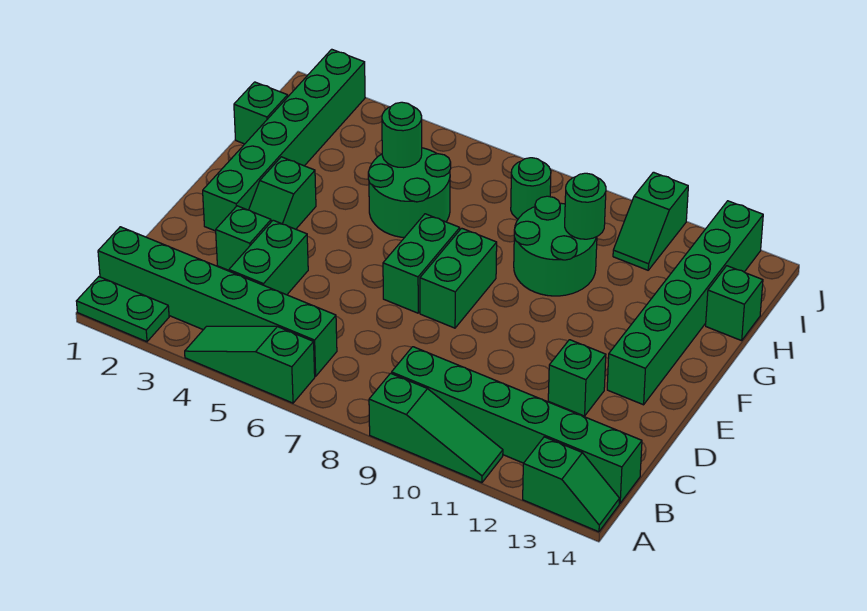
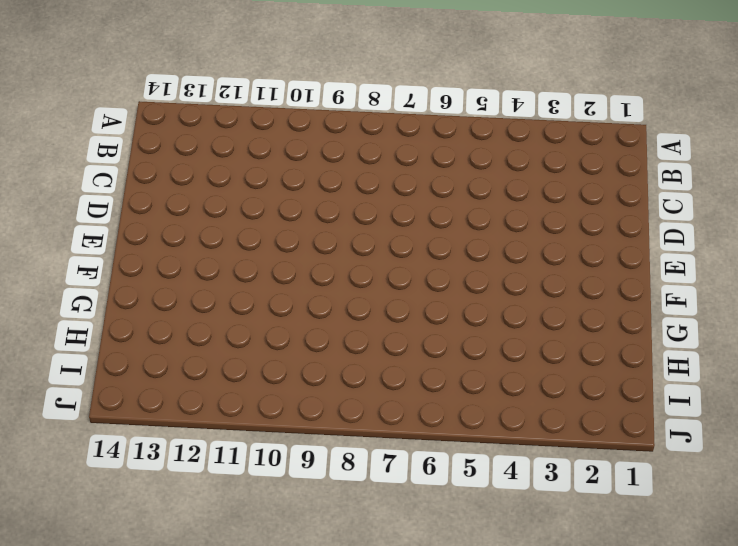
none -> green 1x2 plate [76,277,169,342]
none -> green 1x3 slope [185,326,315,403]
none -> green 1x3 slope [369,373,503,483]

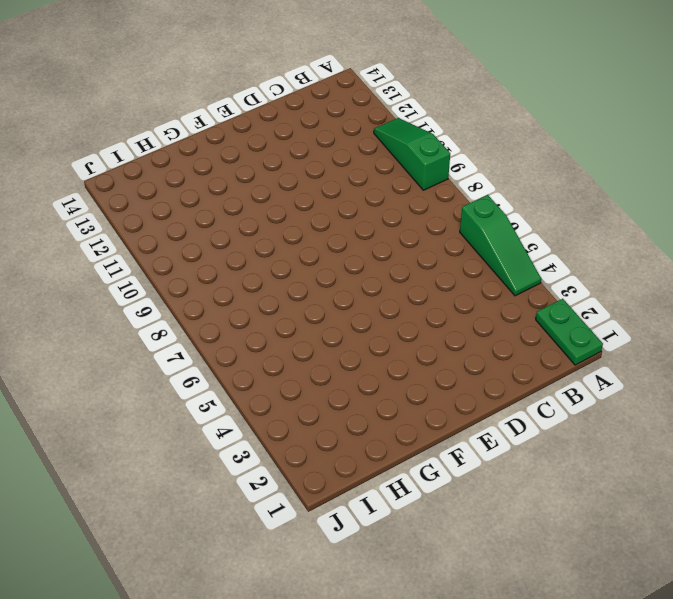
none -> green 1x2 slope [523,437,619,532]
none -> green 1x6 brick [98,227,337,376]
none -> green 1x6 brick [392,347,642,503]

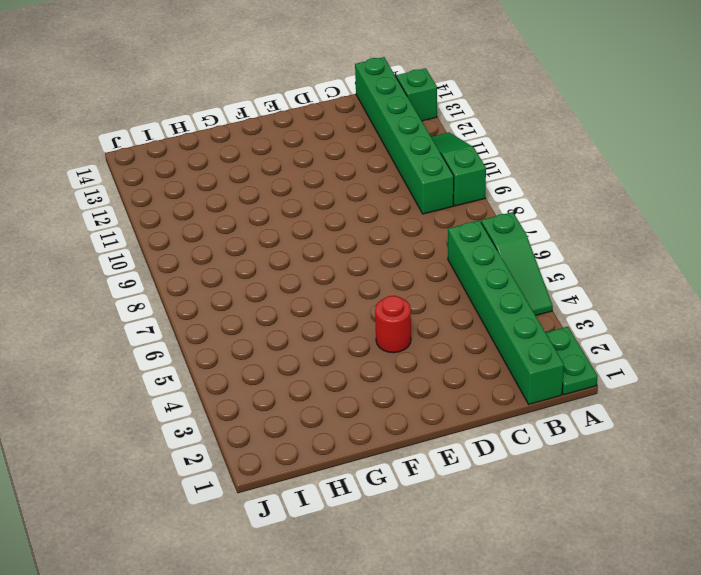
red 1x1 round brick [375,296,411,353] -> none
none -> green 1x2 brick [229,220,308,295]
none -> green 1x1 brick [216,206,271,270]
none -> green 1x1 brick [548,340,606,416]

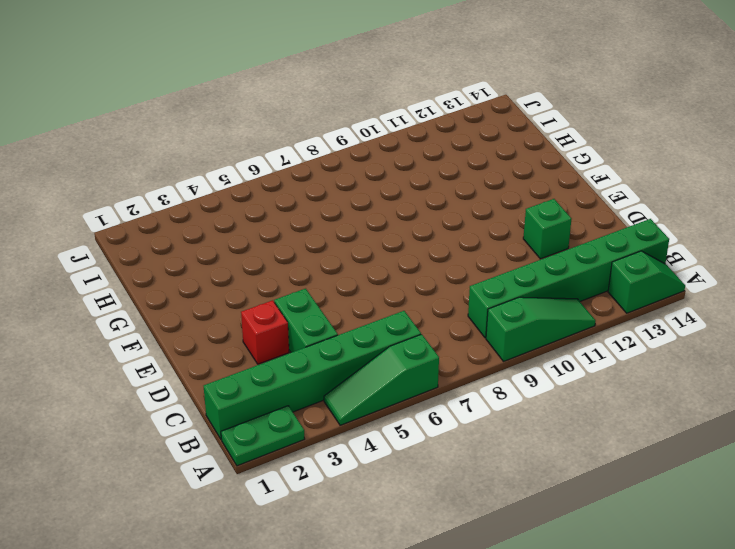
red 1x1 brick [241,300,289,364] -> green 1x1 brick [216,206,271,270]
none -> green 1x6 brick [203,49,365,231]
none -> green 1x2 slope [249,157,316,229]
none -> green 1x2 brick [383,214,460,313]

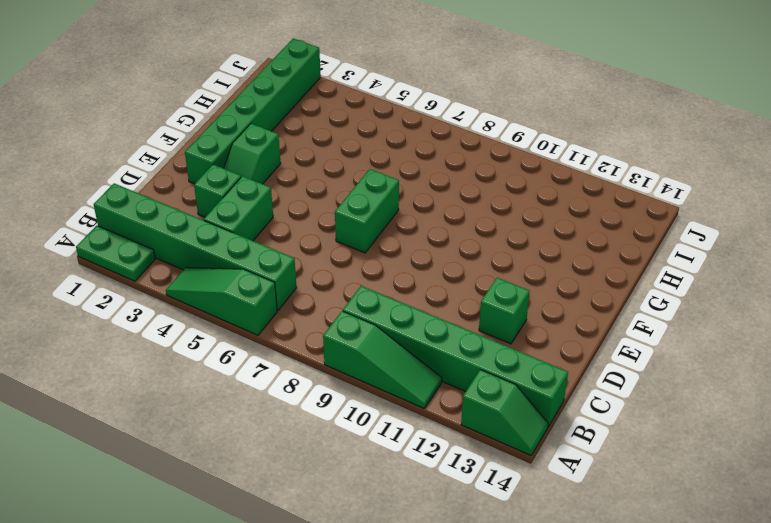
none -> green 1x2 brick [420,228,497,328]
none -> green 1x6 brick [607,201,763,405]
none -> green 2x2 round brick [368,148,451,238]

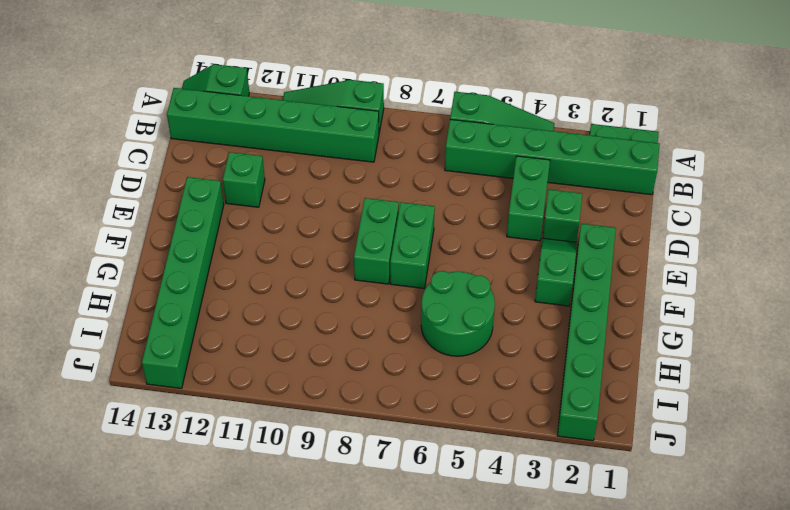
none -> green 2x2 round brick [514,196,597,296]
none -> green 1x1 brick [234,82,288,144]
none -> green 1x1 brick [706,266,763,341]

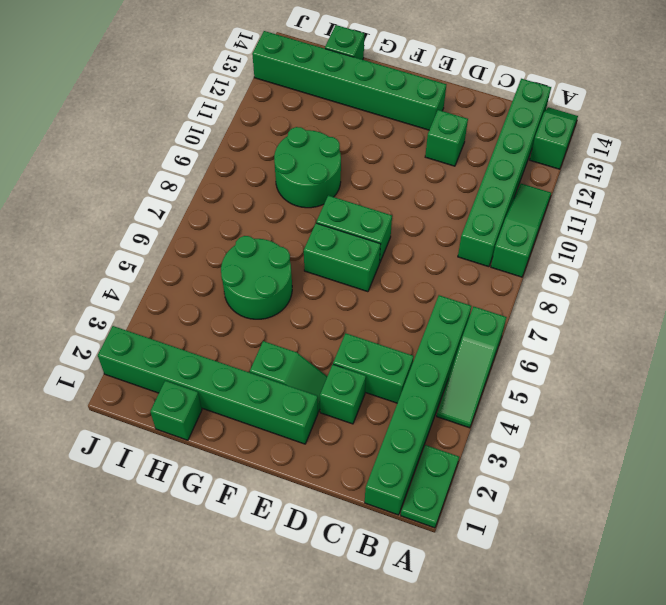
none -> green 1x1 round brick [511,158,551,219]
none -> green 1x2 slope [613,172,688,270]
none -> green 1x1 round brick [382,102,422,168]

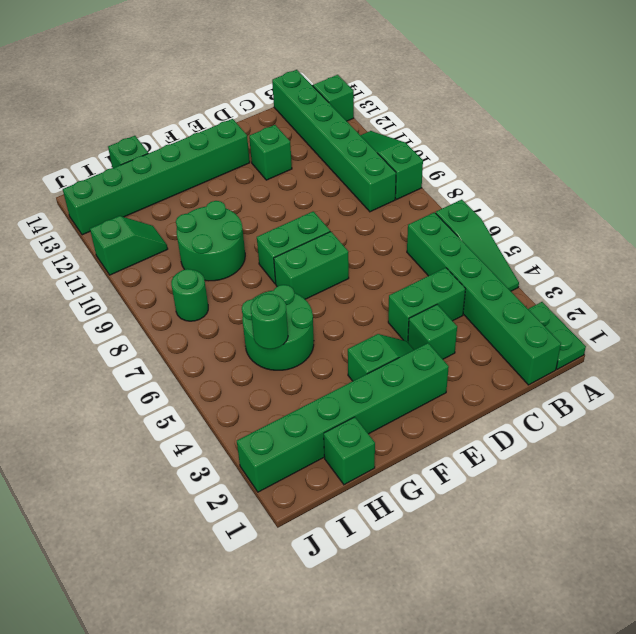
none -> green 1x1 round brick [565,173,606,239]

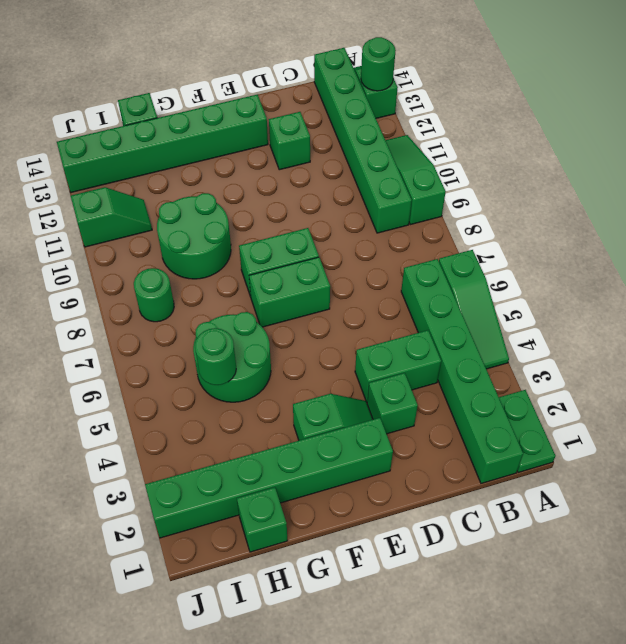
green 1x1 round brick [361,37,396,91] -> green 1x1 round brick moved to [565,173,606,239]

